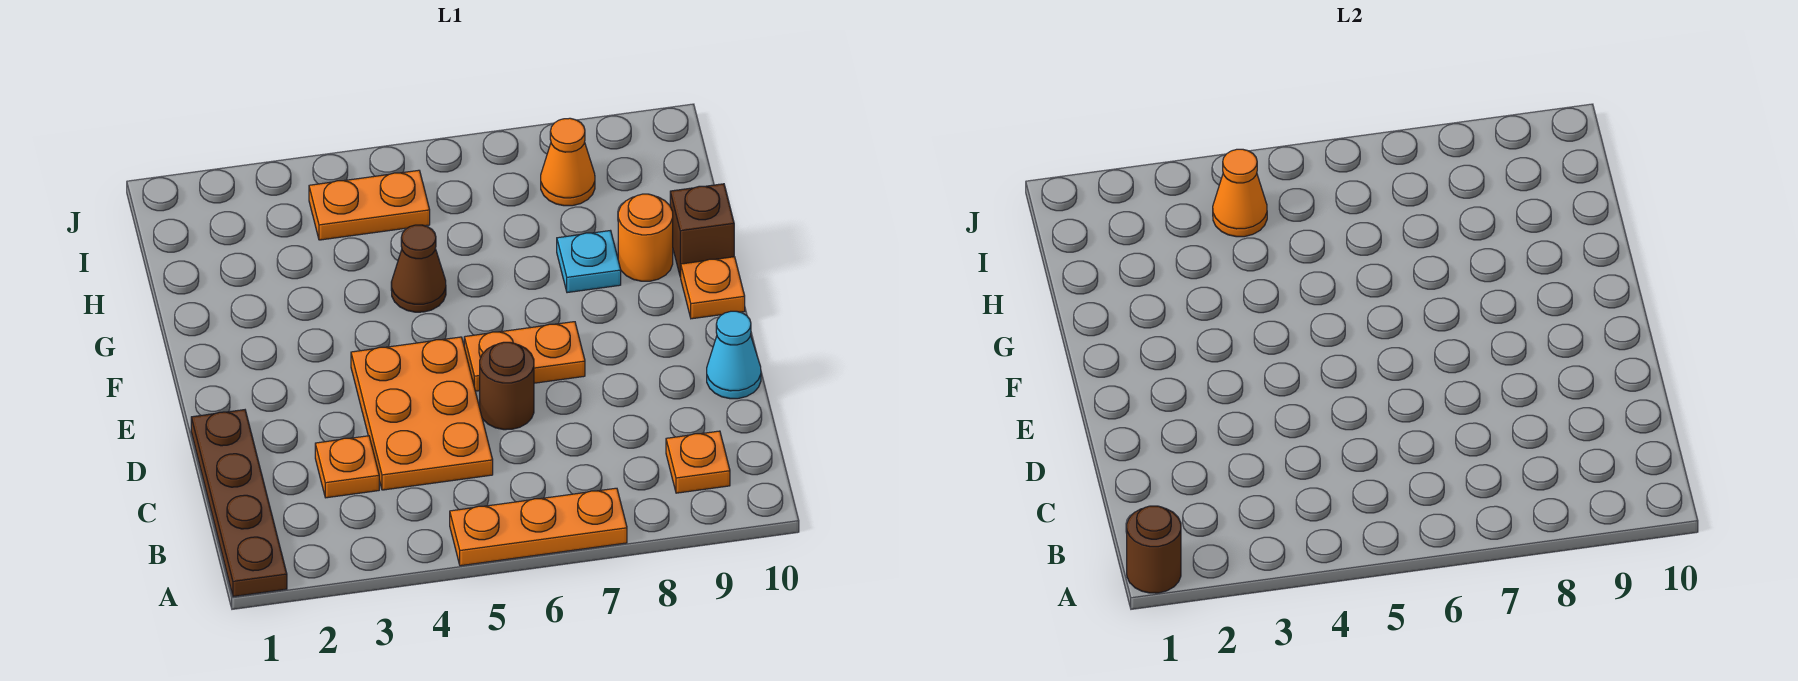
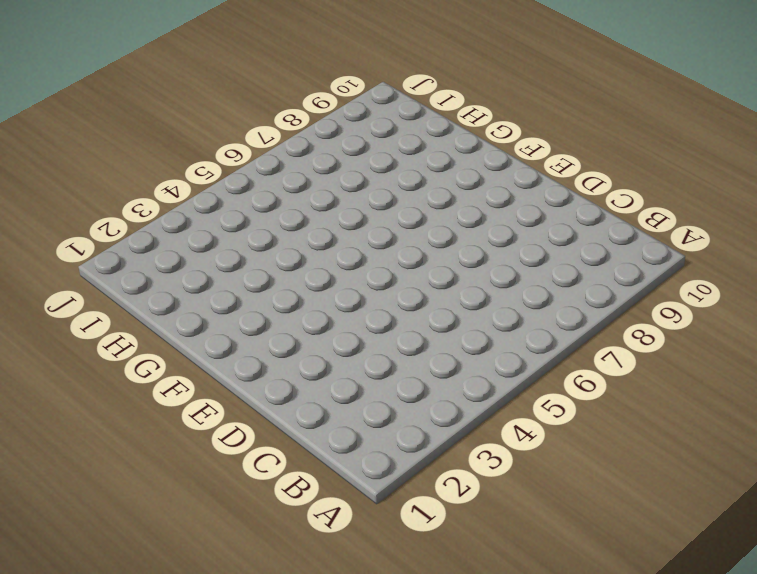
none -> brown 1x4 plate [191,410,287,597]
none -> orange 1x3 plate [450,488,627,566]
none -> orange 1x1 plate [666,431,730,493]

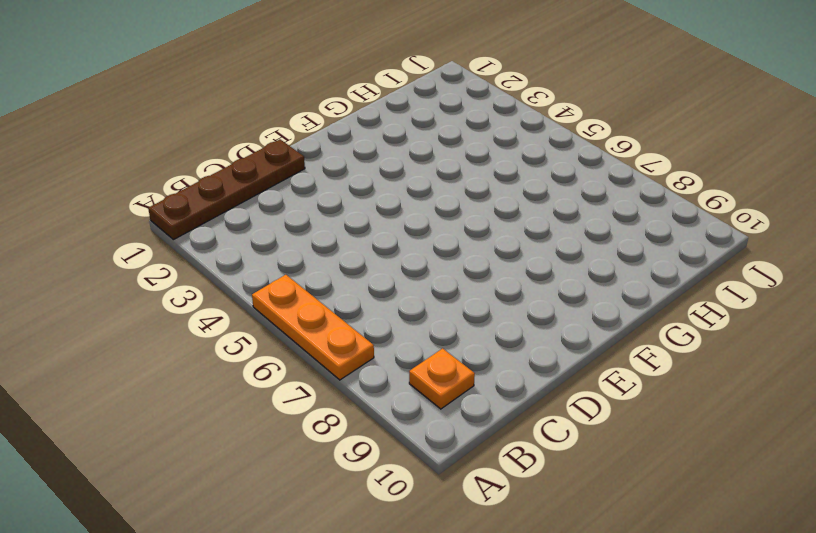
none -> orange 1x1 plate [315,436,379,498]
none -> orange 2x3 plate [351,337,493,490]
none -> brown 1x1 round brick [480,342,534,430]

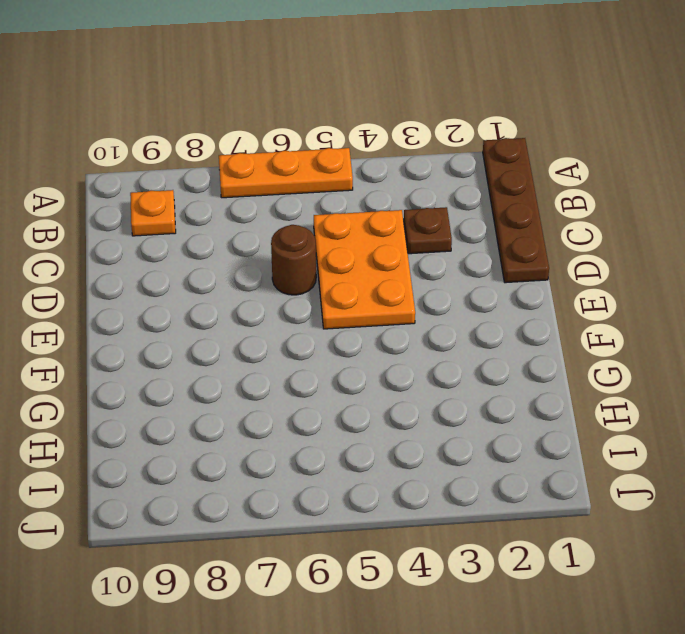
brown 1x1 plate [404,207,452,254] -> orange 1x1 plate [315,436,379,498]
none -> cyan 1x1 cone [707,311,761,399]
none -> orange 1x2 plate [464,322,585,391]
none -> orange 1x1 plate [681,257,745,319]

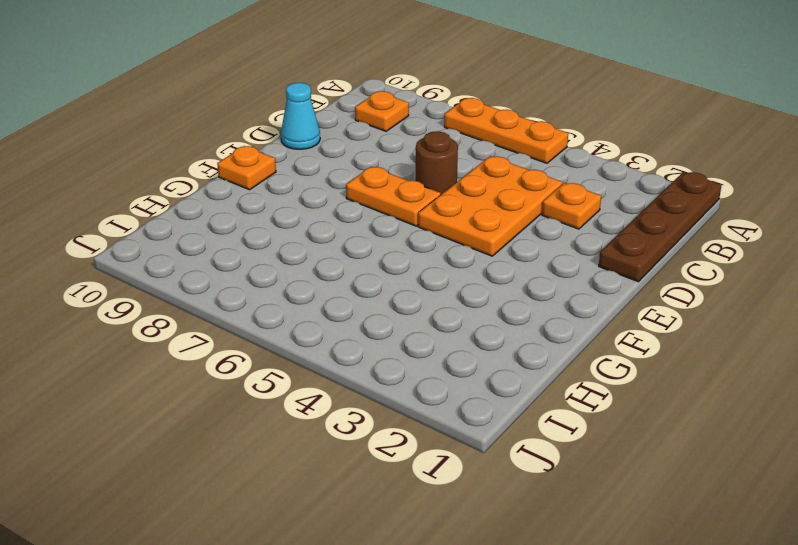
none -> brown 1x1 cone [391,225,446,312]
none -> cyan 1x1 plate [557,231,621,293]
none -> orange 1x1 round brick [618,194,673,281]

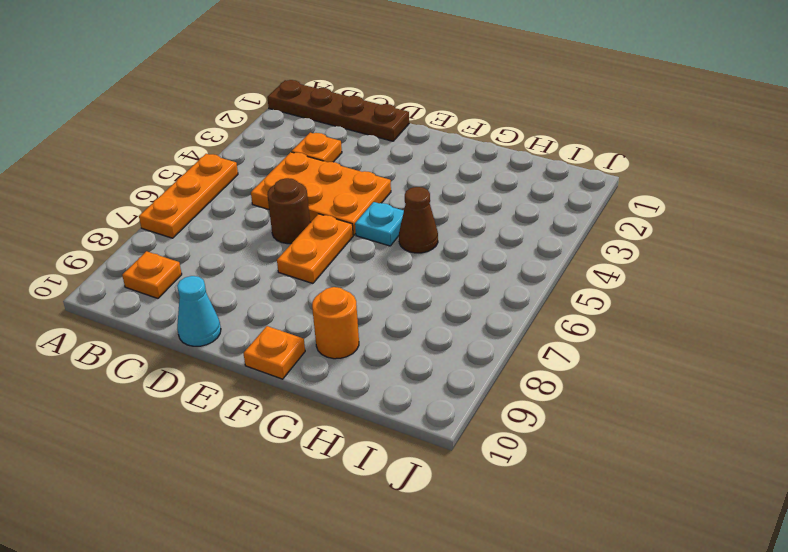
cyan 1x1 plate [355,202,404,246] -> cyan 1x1 plate moved to [557,231,621,293]
none -> brown 1x1 brick [670,184,734,277]
none -> orange 1x2 plate [309,170,430,240]
none -> orange 1x1 cone [541,118,595,206]

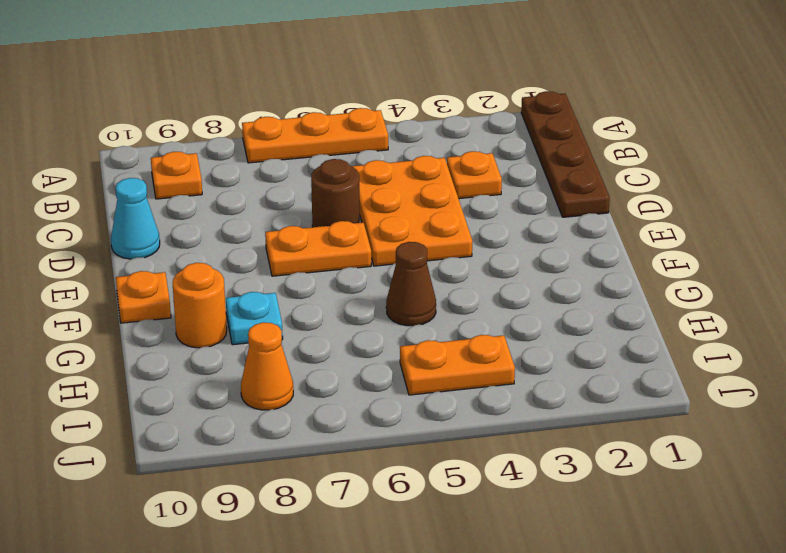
none -> brown 1x1 brick [670,184,734,277]
none -> brown 1x1 round brick [1127,506,1181,593]
none -> orange 1x1 cone [1213,149,1267,237]

